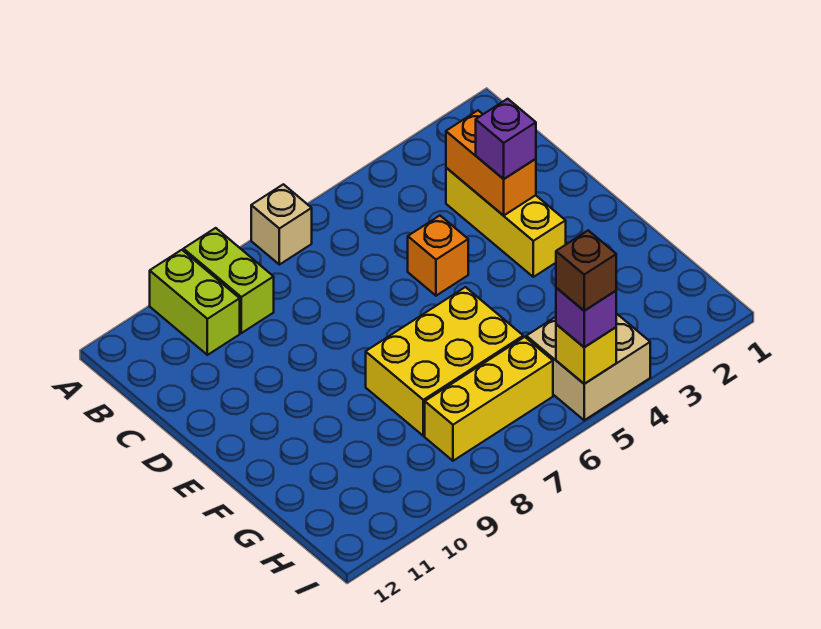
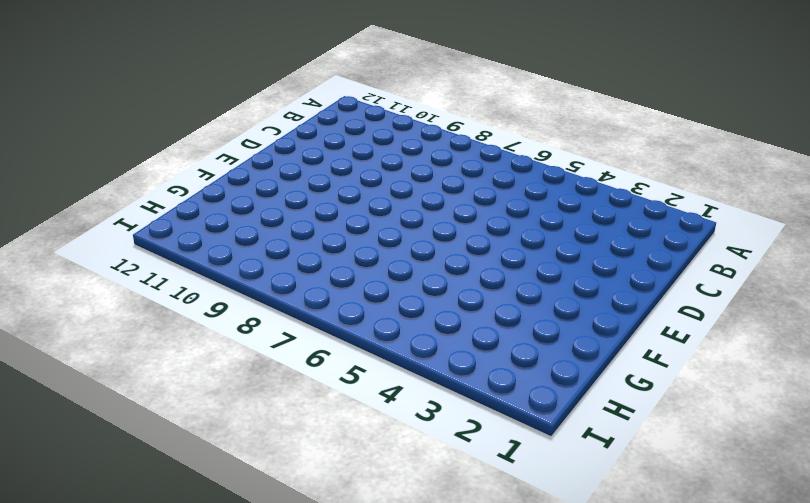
none -> tan 1x1 brick [251,184,312,265]
none -> lime 1x2 brick [183,228,274,333]
none -> lime 1x2 brick [150,250,240,355]

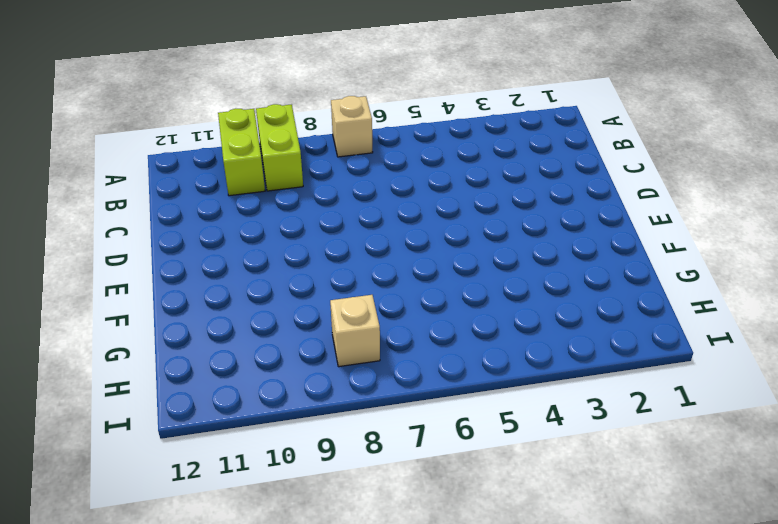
tan 1x1 brick [330,295,380,367] -> yellow 1x3 brick [425,337,553,461]
none -> yellow 1x3 brick [446,168,566,277]
none -> orange 1x1 brick [408,216,468,296]
none -> yellow 2x3 brick [366,287,523,436]

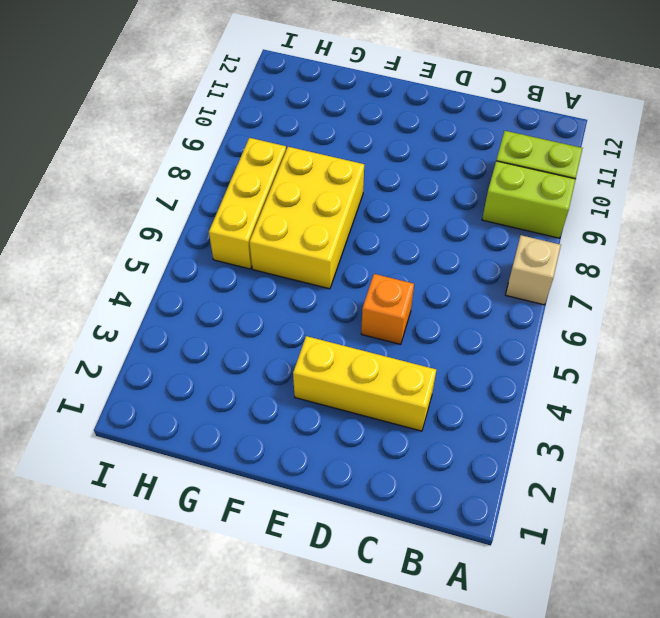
none -> tan 2x2 brick [526,313,650,420]
none -> orange 1x2 brick [446,111,536,216]
none -> yellow 1x1 brick [556,324,616,384]

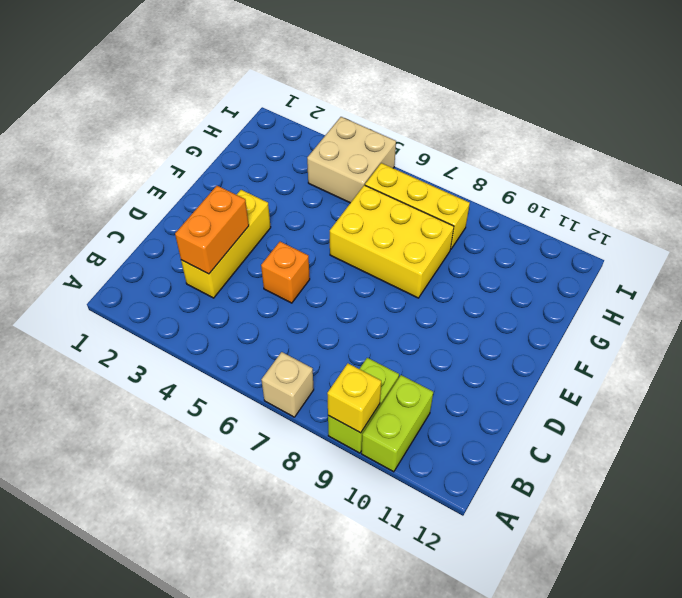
yellow 1x1 brick [327,364,381,433] -> yellow 1x1 brick moved to [556,324,616,384]
none -> purple 1x1 brick [476,99,536,179]
none -> purple 1x1 brick [556,288,616,347]
none -> brown 1x1 brick [556,230,616,311]

